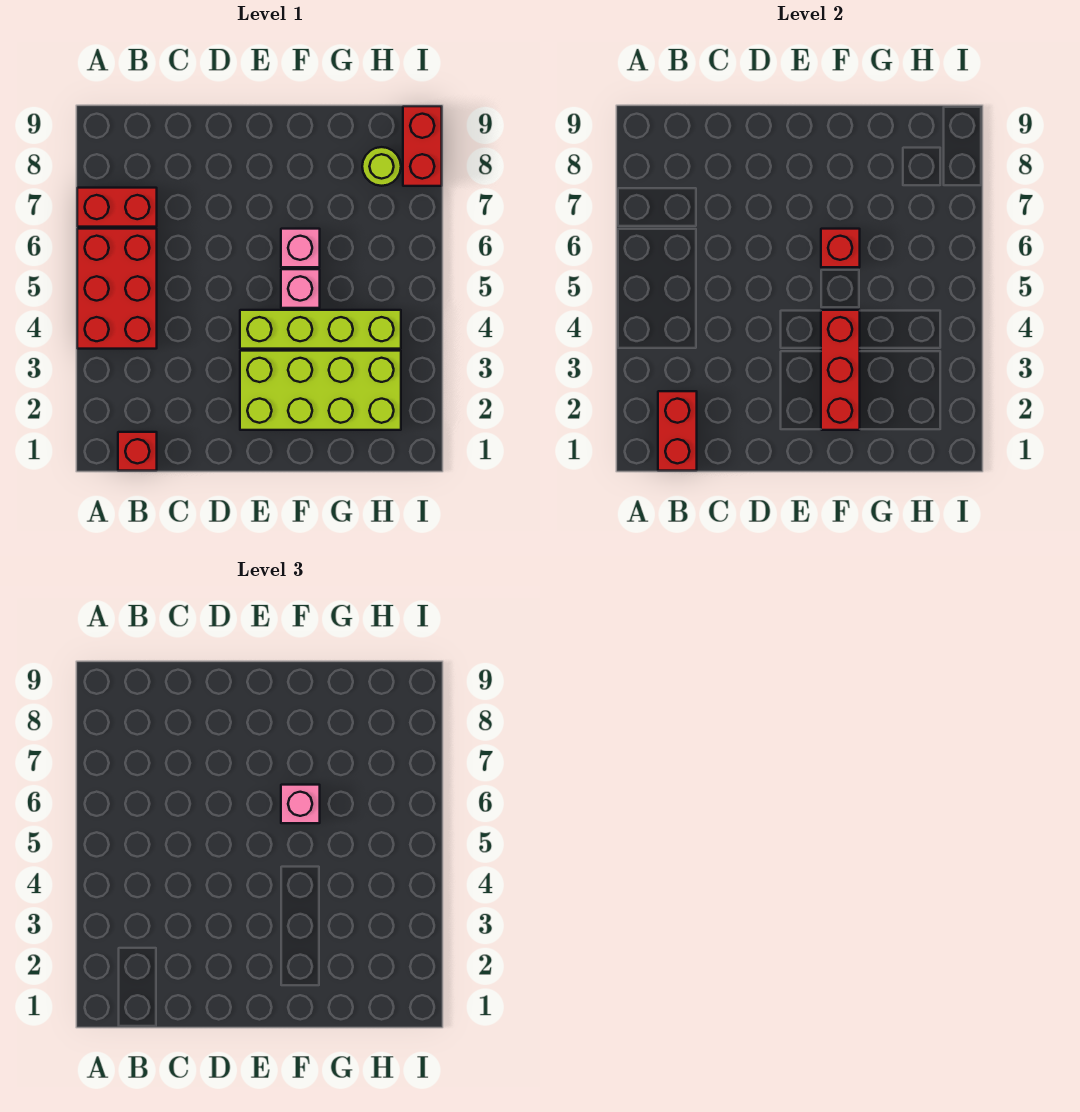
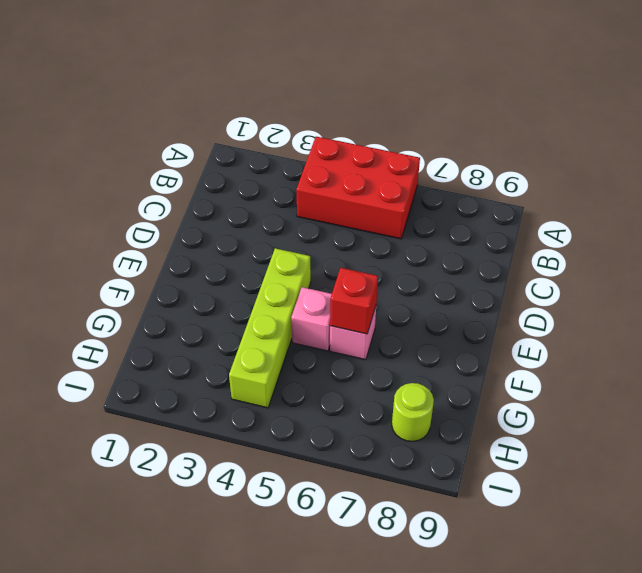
none -> red 1x2 brick [77,188,157,227]
none -> red 1x1 brick [118,432,157,471]
none -> lime 2x4 brick [240,351,401,430]

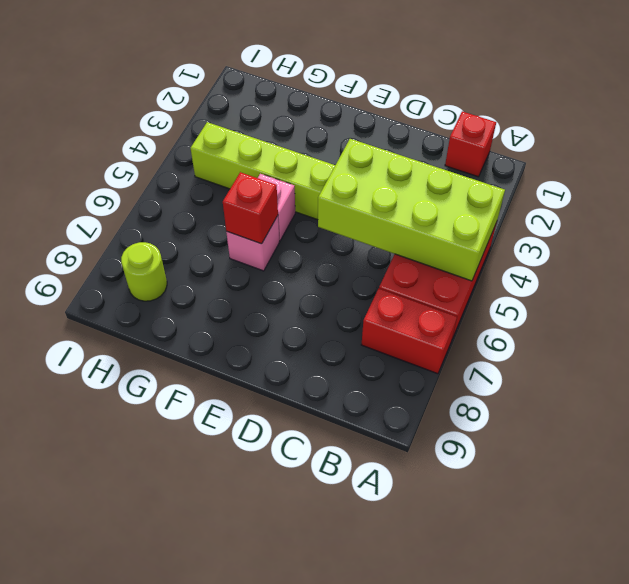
lime 2x4 brick [318,139,505,281] -> lime 2x4 brick moved to [240,351,401,430]
none -> red 1x2 brick [403,106,442,186]
none -> red 1x2 brick [658,391,697,471]
none -> red 1x3 brick [821,310,860,430]

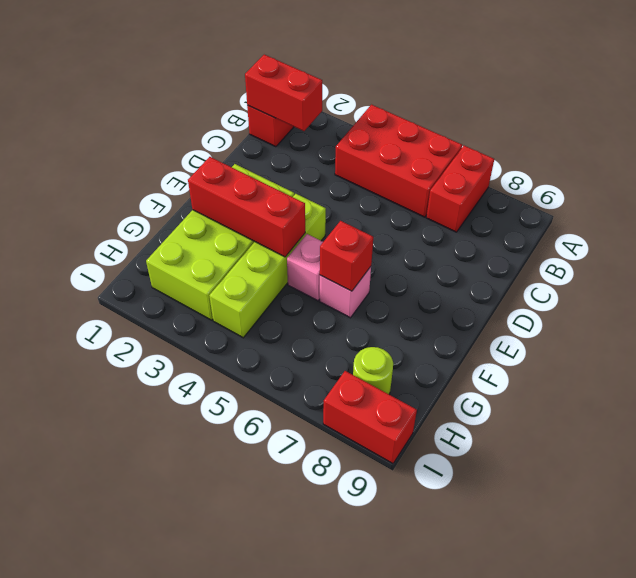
none -> pink 1x1 brick [281,785,320,823]

